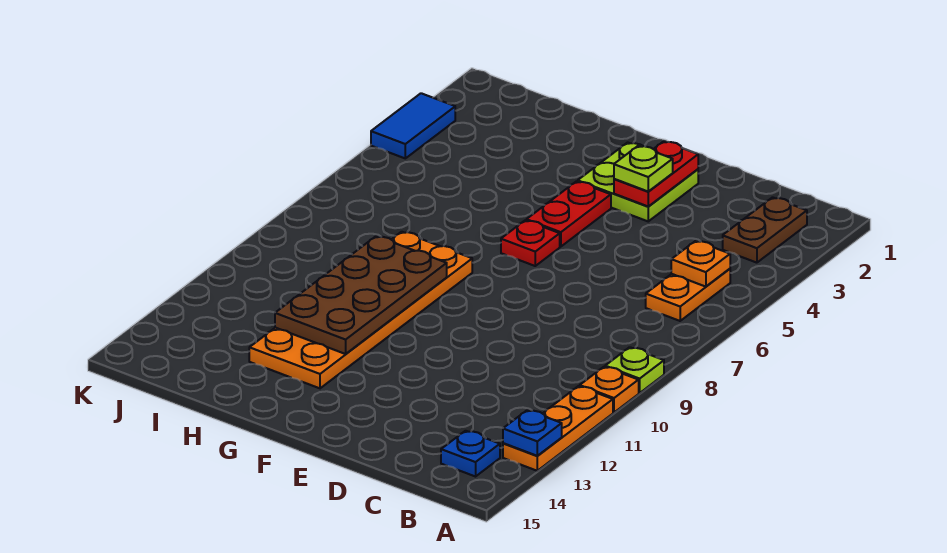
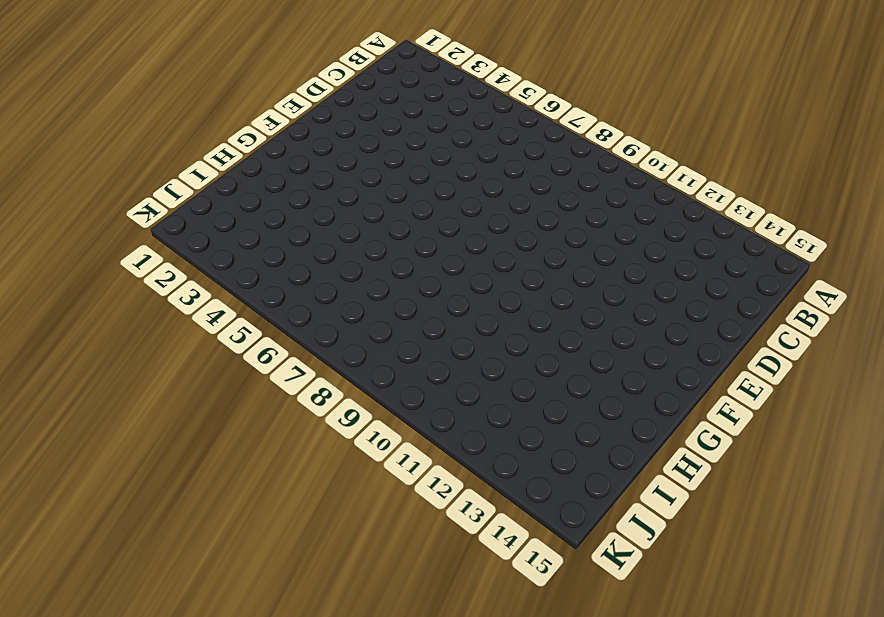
none -> lime 1x1 plate [605,347,664,393]
none -> orange 1x1 plate [580,367,639,412]
none -> orange 1x3 plate [503,386,613,471]

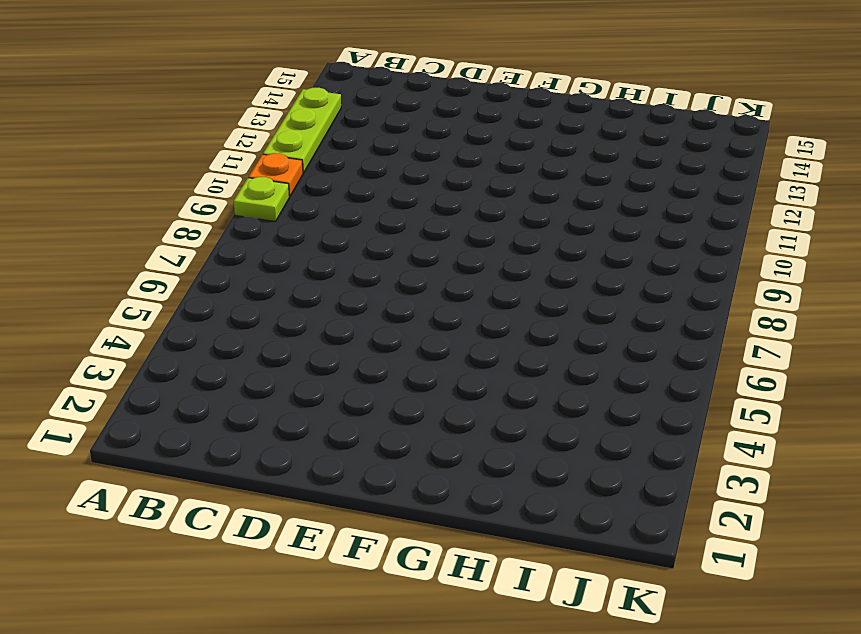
lime 1x3 plate [263,88,341,173] -> orange 1x3 plate [503,386,613,471]
none -> brown 1x2 plate [723,197,807,263]
none -> orange 1x2 plate [646,269,730,321]
none -> blue 1x1 plate [441,431,500,477]

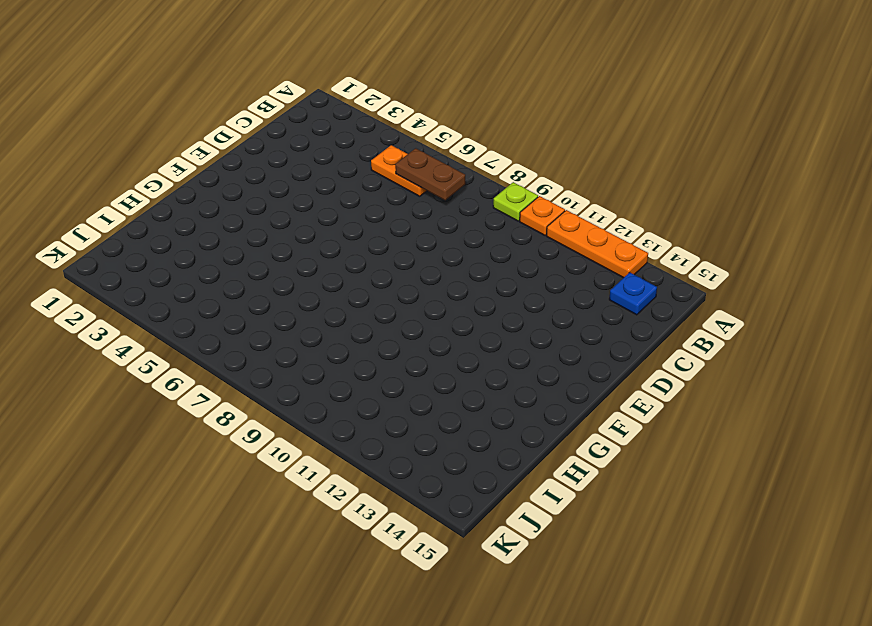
brown 1x2 plate [395,148,465,200] -> brown 1x2 plate moved to [723,197,807,263]
none -> lime 2x2 plate [578,142,698,221]
none -> red 1x2 plate [526,181,611,247]
none -> red 1x1 plate [501,220,560,266]

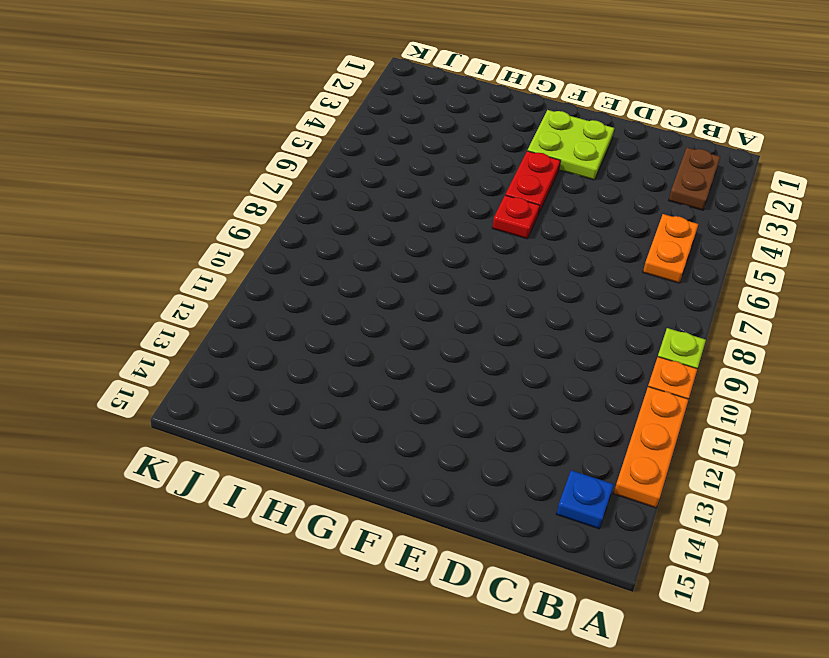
none -> orange 2x6 plate [249,232,472,388]
none -> blue 1x2 tile [371,93,455,158]
none -> blue 1x1 plate [503,410,562,456]

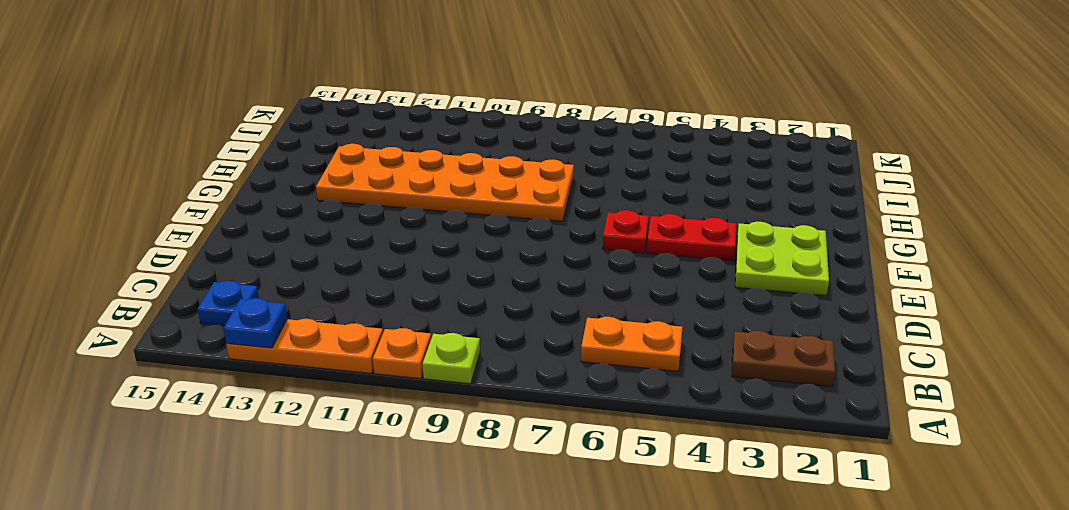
none -> blue 1x2 tile [371,93,455,158]
none -> orange 1x1 plate [671,241,730,287]
none -> red 1x2 plate [614,141,698,207]

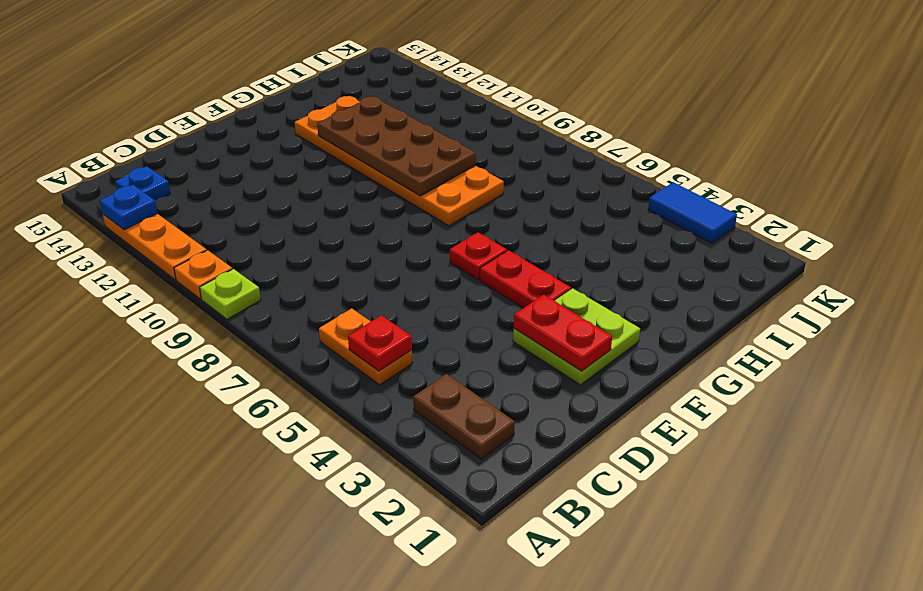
red 1x1 plate [348,315,412,371] -> orange 1x1 plate [671,241,730,287]
none -> lime 1x1 plate [614,146,673,192]

